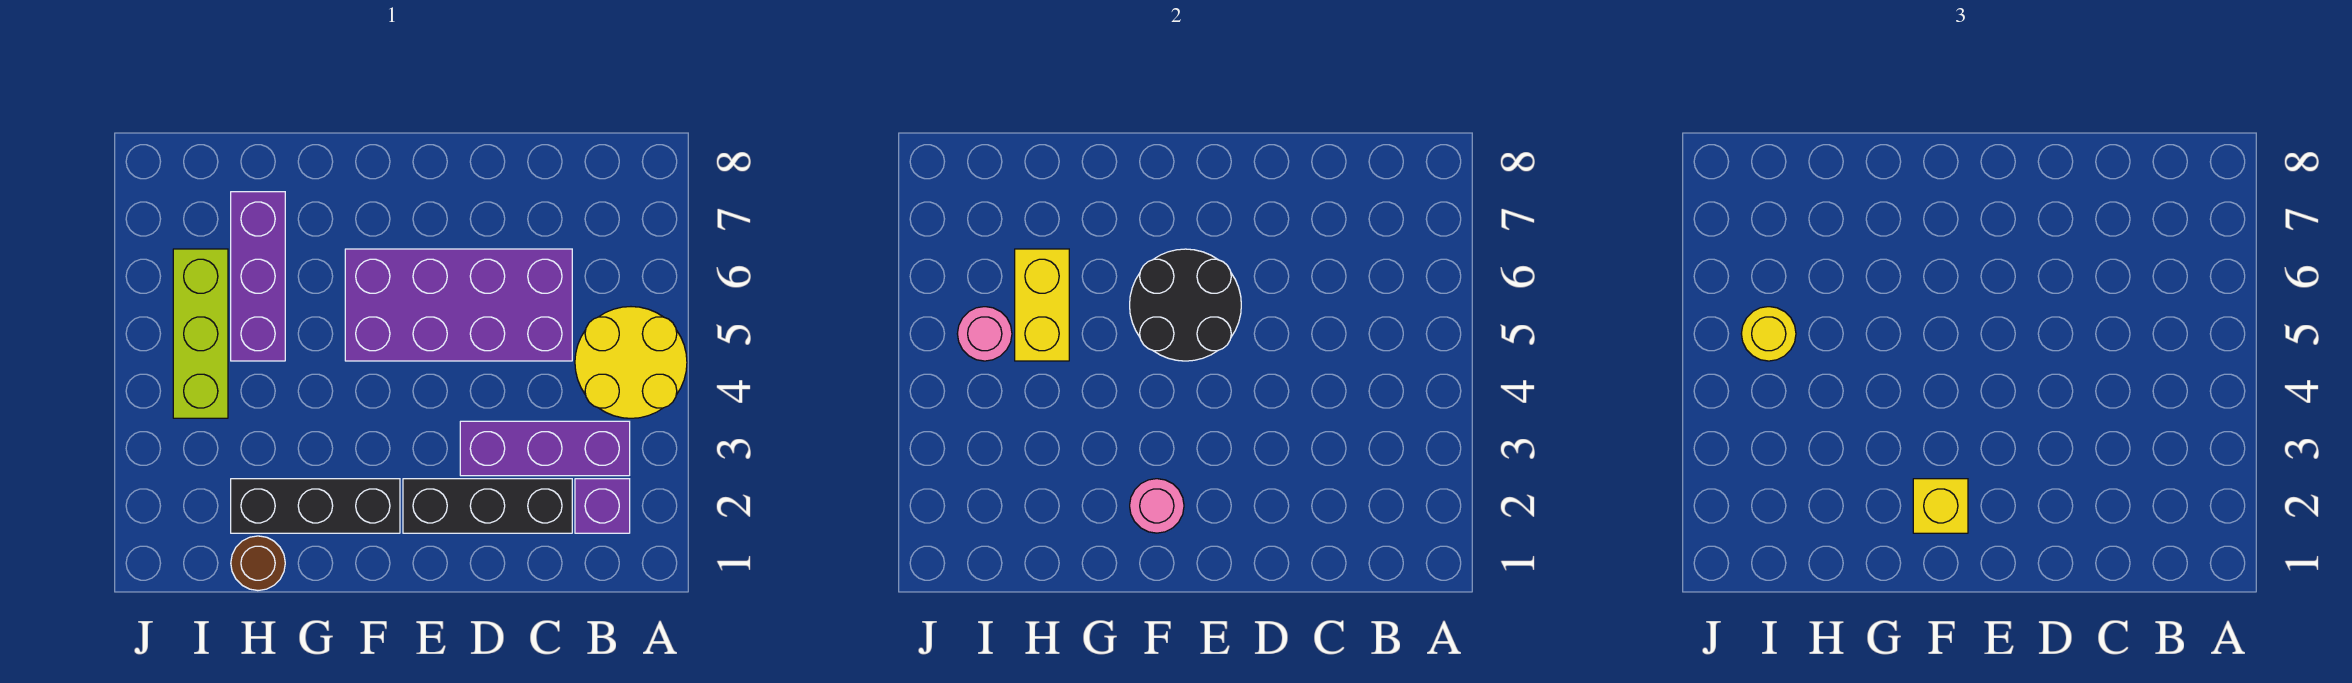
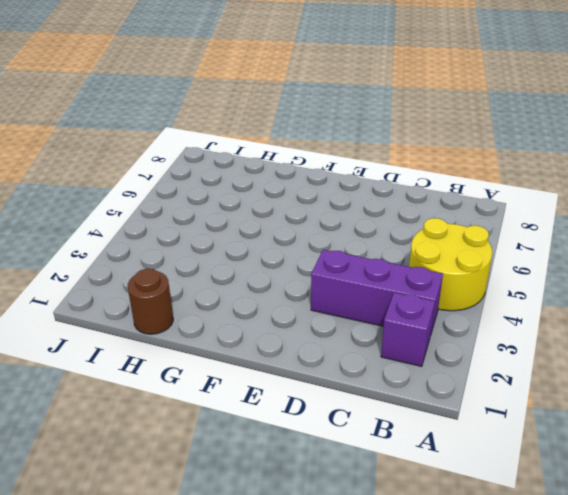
none -> black 1x3 brick [403,479,572,533]
none -> purple 2x4 brick [345,249,572,361]
none -> black 1x3 brick [231,479,400,533]

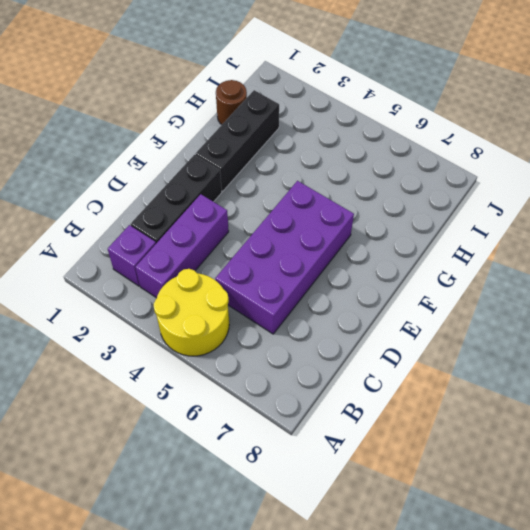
none -> purple 1x3 brick [231,192,285,361]
none -> lime 1x3 brick [173,249,228,418]
none -> black 2x2 round brick [1130,249,1241,361]

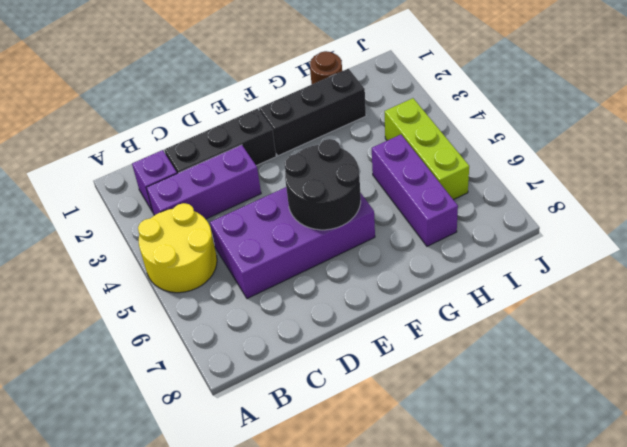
none -> pink 1x1 round brick [1130,479,1184,533]
none -> yellow 1x2 brick [1015,249,1069,361]
none -> pink 1x1 round brick [957,307,1012,361]

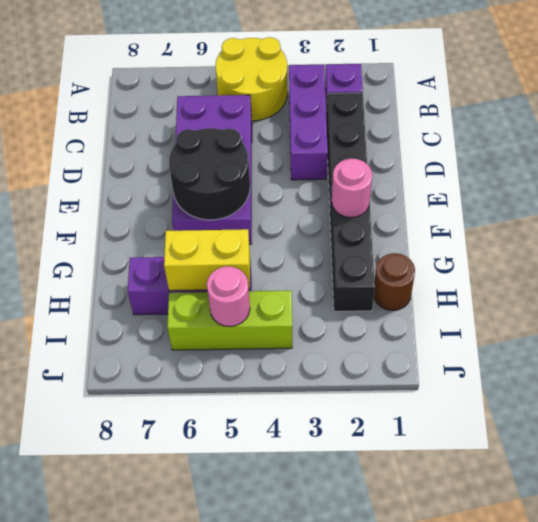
none -> yellow 1x1 brick [1913,479,1968,533]
none -> yellow 1x1 round brick [1741,307,1796,361]

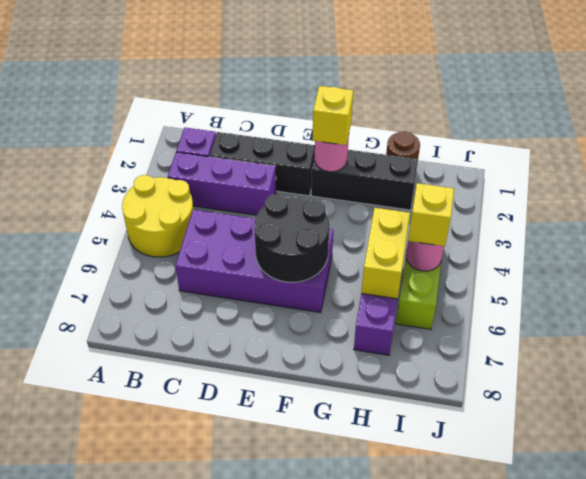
yellow 1x1 brick [408,183,454,246] -> yellow 1x1 round brick [1741,307,1796,361]

